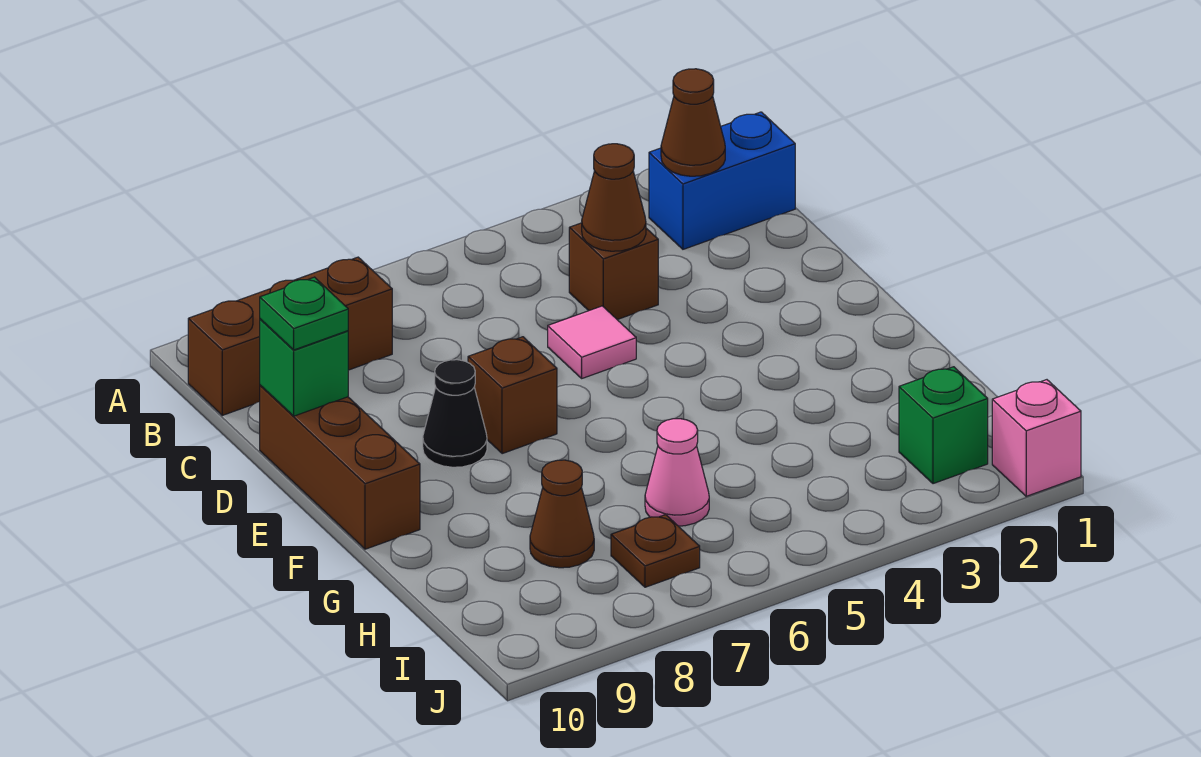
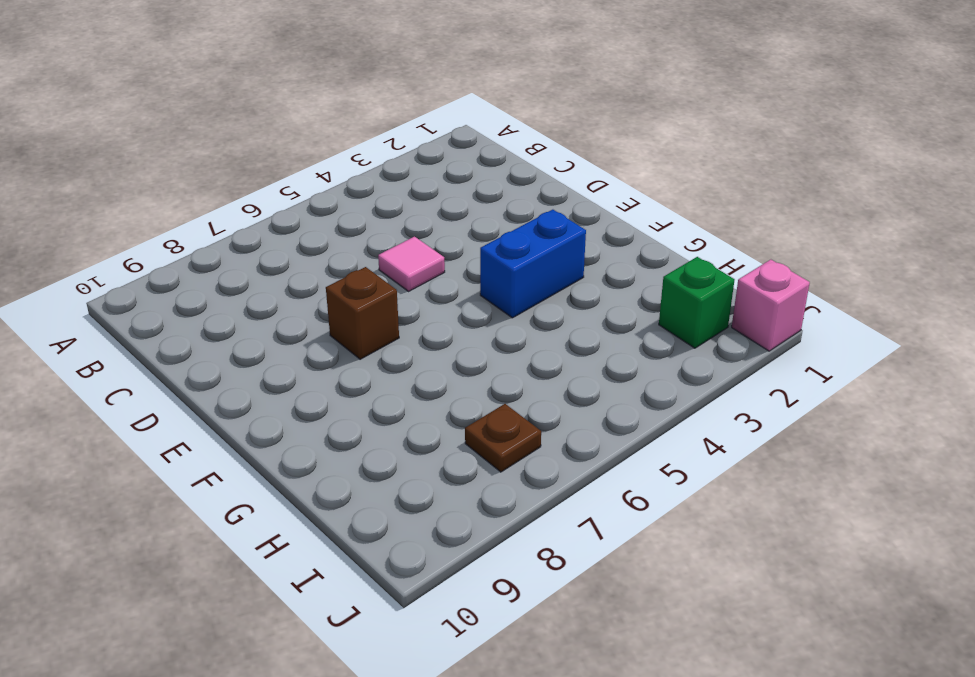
blue 1x2 brick [480,210,586,318] -> blue 1x2 brick moved to [649,112,795,249]
none -> brown 1x3 brick [188,257,392,415]
none -> brown 1x1 brick [569,223,658,320]
none -> brown 1x3 brick [260,385,420,549]

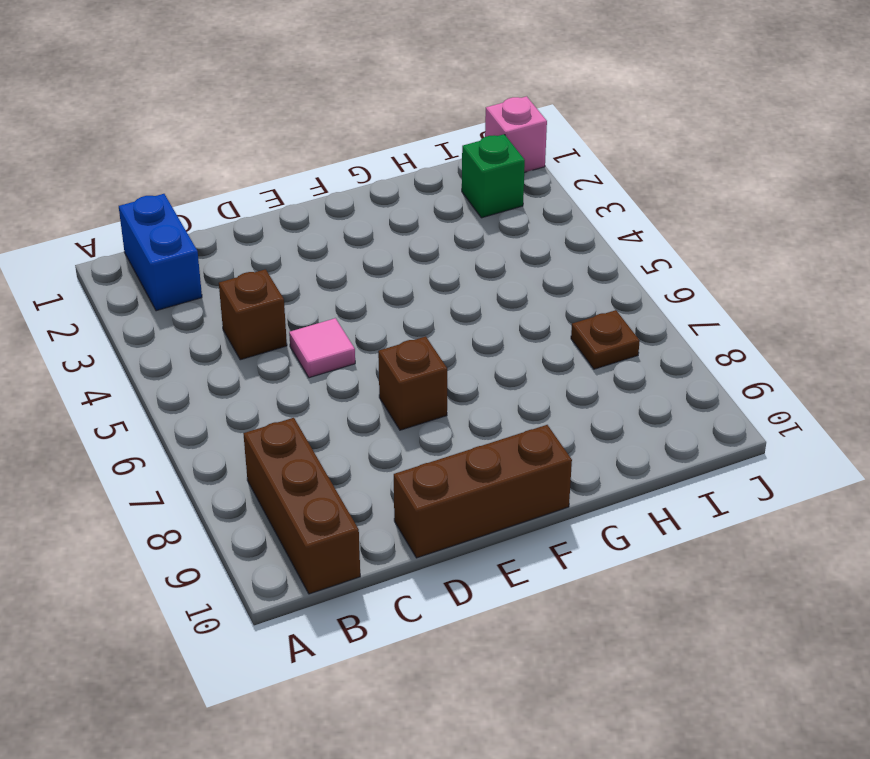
none -> black 1x1 cone [423,360,487,467]
none -> pink 1x1 cone [645,419,709,526]
none -> brown 1x1 cone [530,460,594,568]

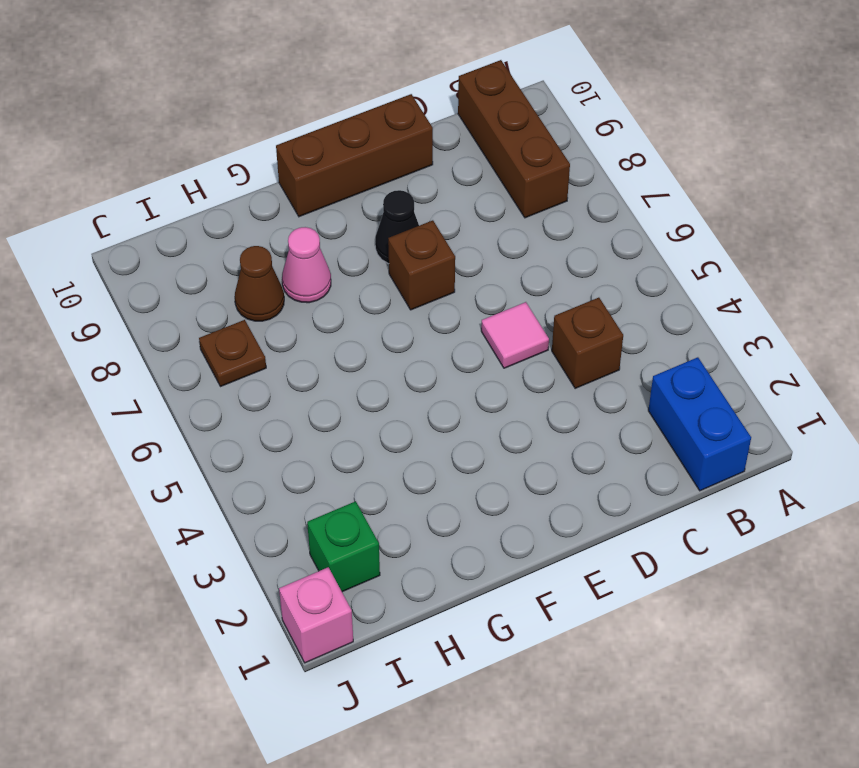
pink 1x1 cone [282,227,331,303] -> pink 1x1 cone moved to [645,419,709,526]
none -> brown 1x1 cone [661,69,725,176]
none -> brown 1x1 cone [582,144,646,251]
none -> green 1x1 brick [260,319,348,416]

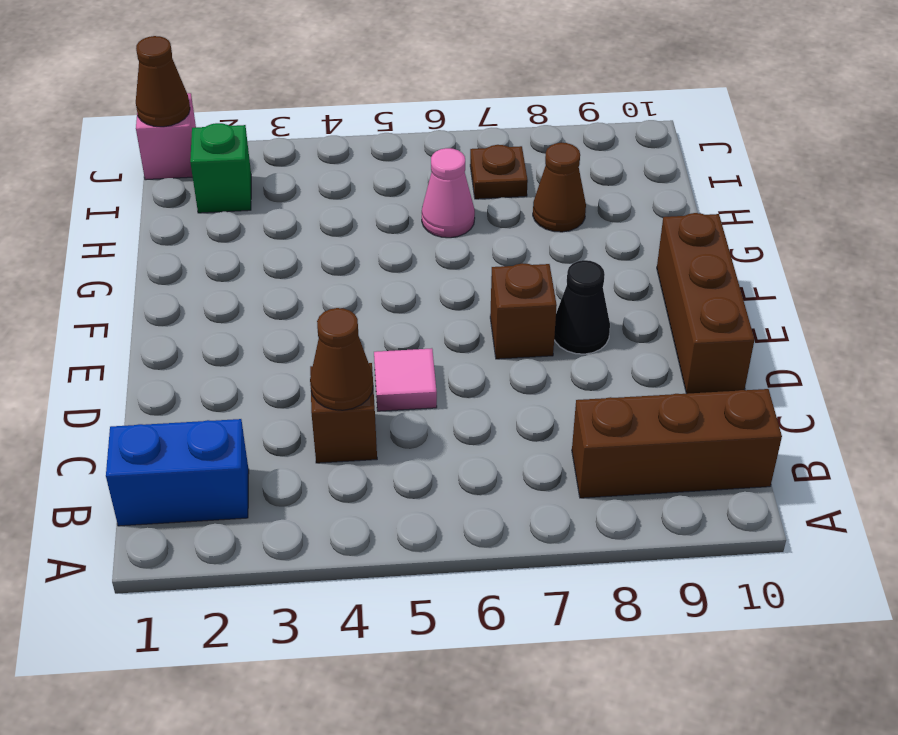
brown 1x1 cone [136,36,190,127] -> brown 1x1 cone moved to [661,69,725,176]
none -> green 1x1 brick [260,319,348,416]
none -> green 1x1 plate [260,277,348,350]

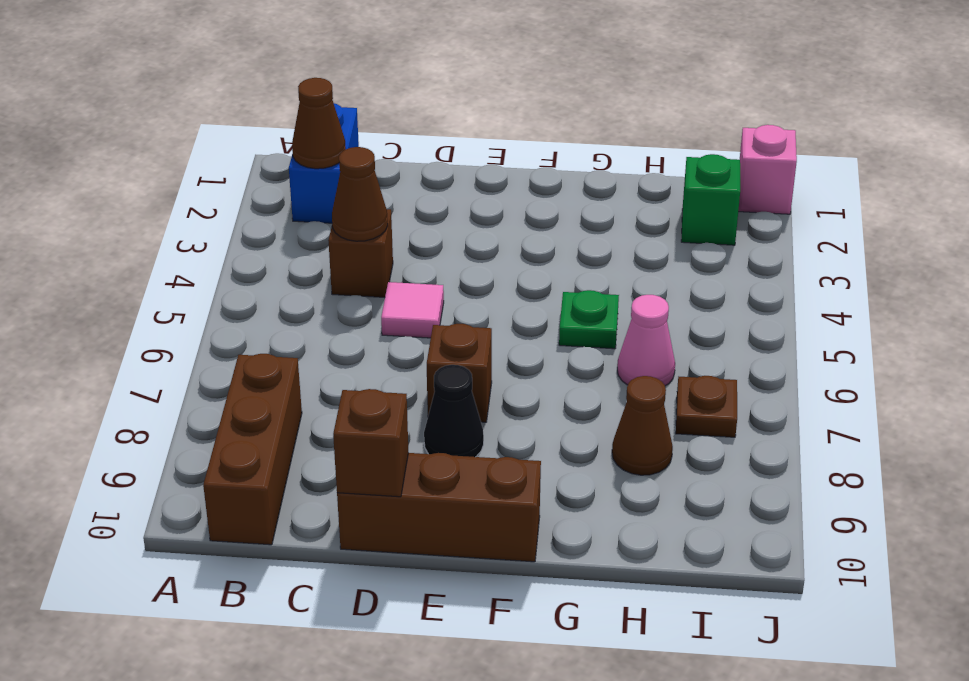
brown 1x1 brick [333,389,408,497] -> green 1x1 brick [260,319,348,416]
green 1x1 plate [559,290,619,349] -> green 1x1 plate moved to [260,277,348,350]

